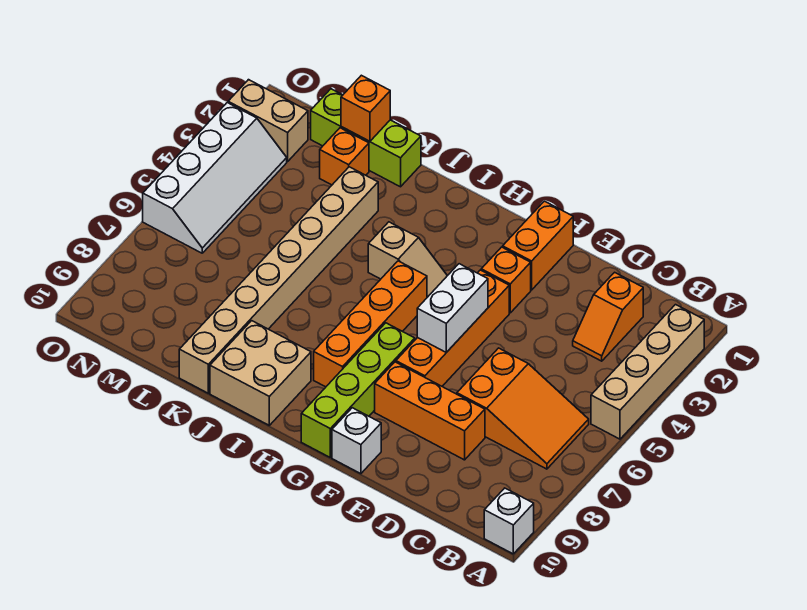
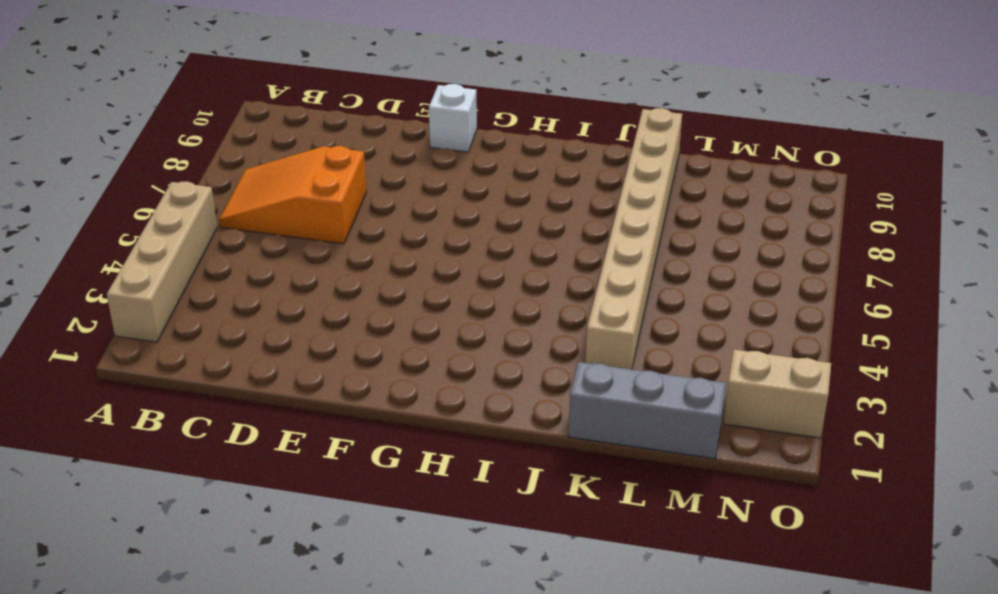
grey 1x3 brick [569,362,726,459] -> lime 1x3 brick [311,89,421,187]
none -> white 1x1 brick [484,488,534,554]
none -> orange 1x2 slope [573,272,643,361]
none -> orange 1x3 brick [375,362,485,460]

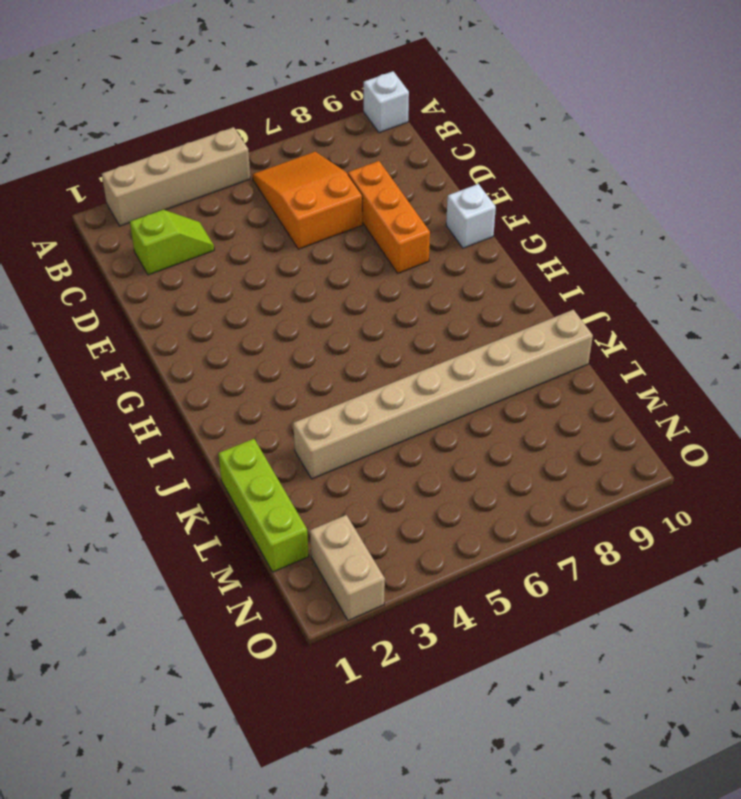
lime 1x2 slope [130,210,214,275] -> orange 1x2 slope [573,272,643,361]
none -> orange 1x2 brick [503,201,573,290]
none -> orange 1x1 brick [481,247,531,313]
none -> orange 1x4 brick [396,270,509,386]

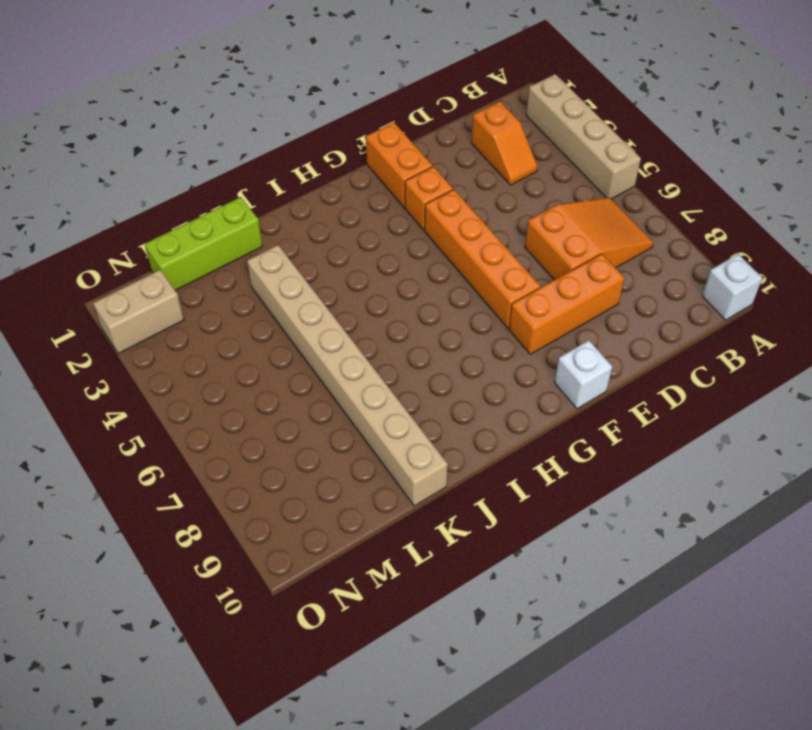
none -> lime 1x4 brick [301,323,415,457]
none -> tan 1x2 slope [368,222,447,297]
none -> orange 1x4 brick [314,261,427,387]

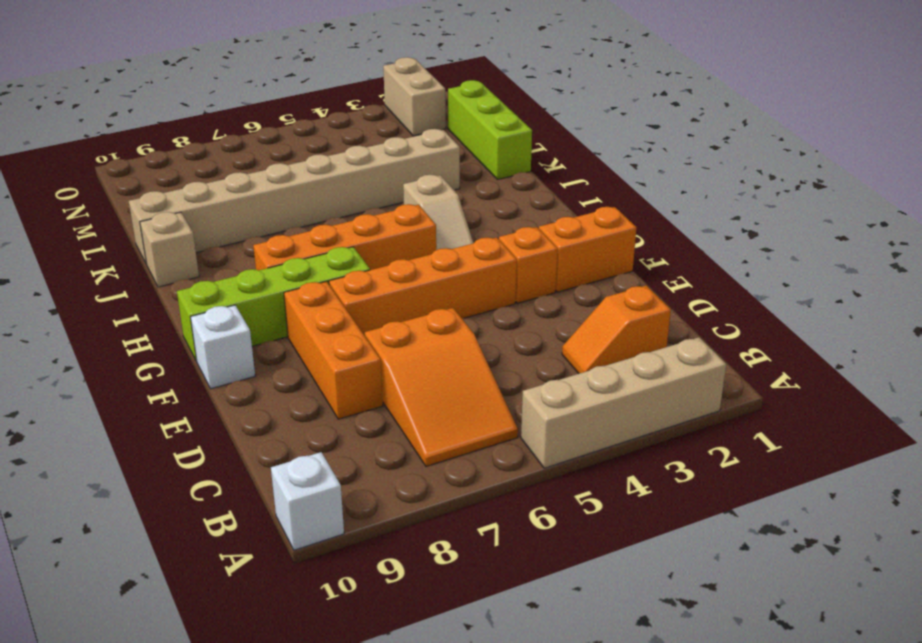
tan 1x1 brick [140,212,199,287] -> tan 2x2 brick [210,321,311,425]
none -> orange 1x1 brick [320,128,369,185]
none -> white 2x4 slope [143,103,287,253]
none -> white 1x2 brick [417,264,488,352]

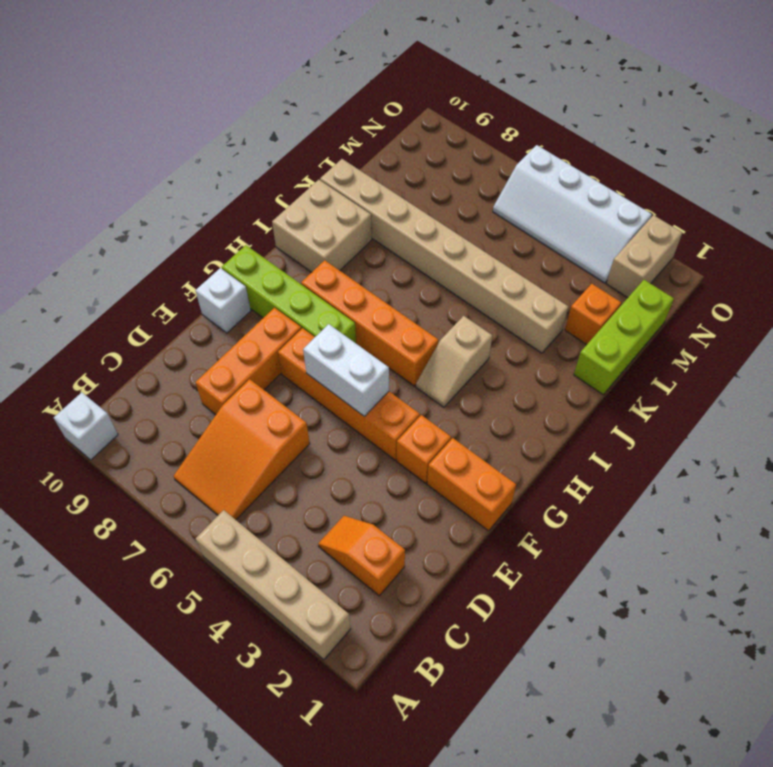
none -> orange 1x1 brick [341,75,390,141]

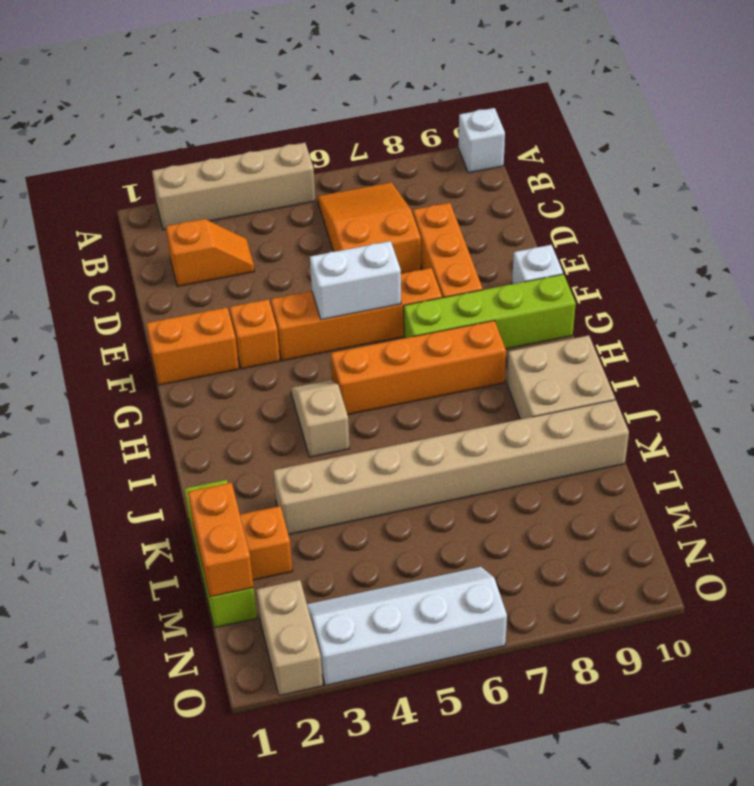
orange 1x2 brick [188,483,254,597] -> orange 1x1 brick [341,75,390,141]

